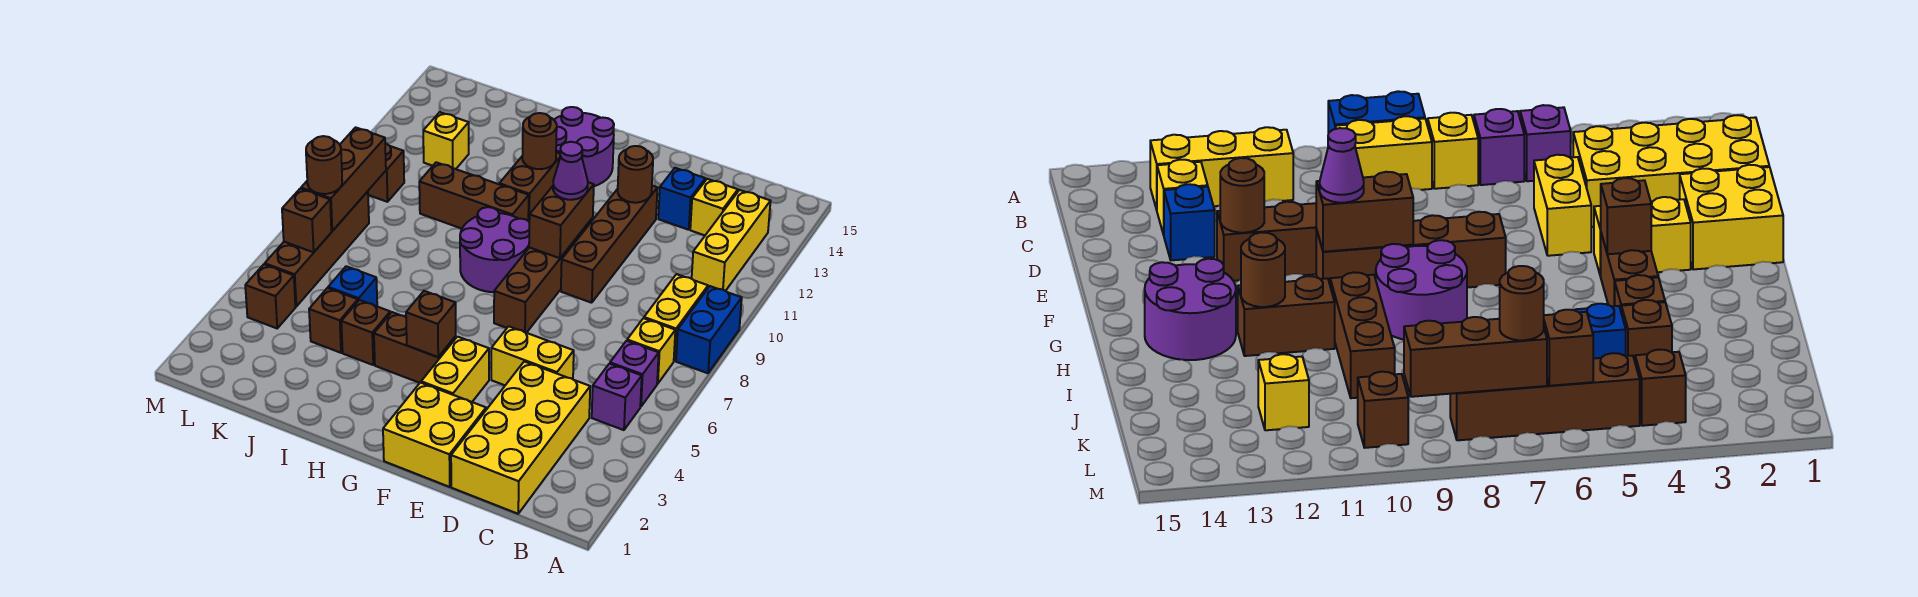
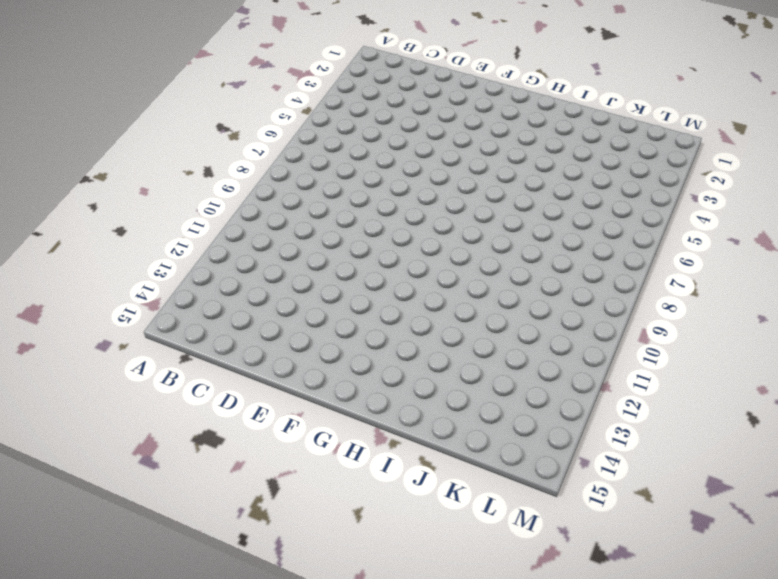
none -> blue 1x2 brick [676,286,742,373]
none -> purple 1x1 brick [592,364,642,430]
none -> purple 1x1 brick [610,341,659,407]
none -> yellow 1x1 brick [627,318,675,384]

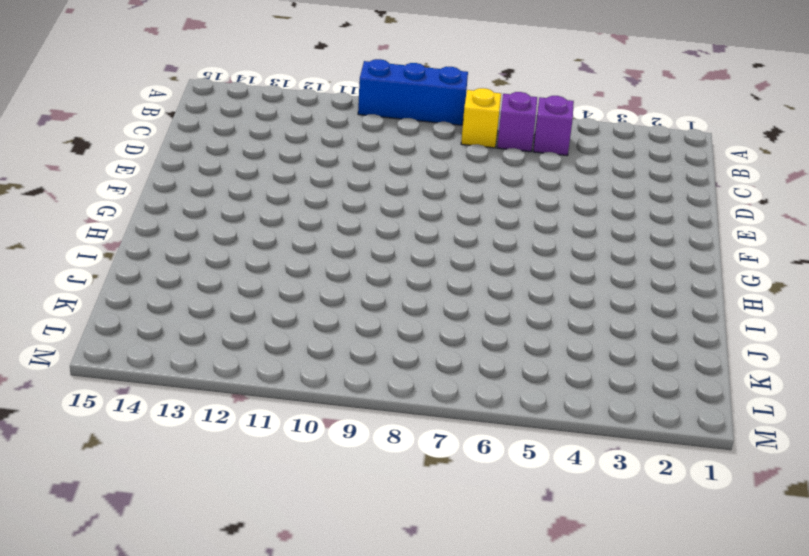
blue 1x3 brick [358,59,468,125] -> blue 1x2 brick [676,286,742,373]
none -> yellow 1x2 brick [644,274,708,361]
none -> yellow 1x3 brick [692,190,771,291]
none -> yellow 2x4 brick [451,362,590,514]
none -> yellow 1x1 brick [690,179,738,235]

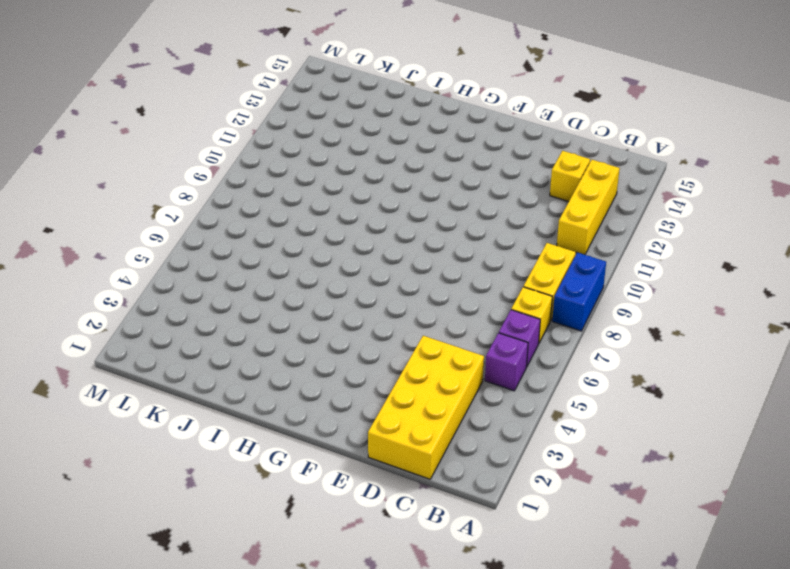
none -> yellow 1x2 brick [491,326,574,385]
none -> blue 1x1 brick [658,168,705,230]
none -> yellow 2x2 brick [383,383,486,487]
none -> brown 1x4 brick [561,186,657,303]

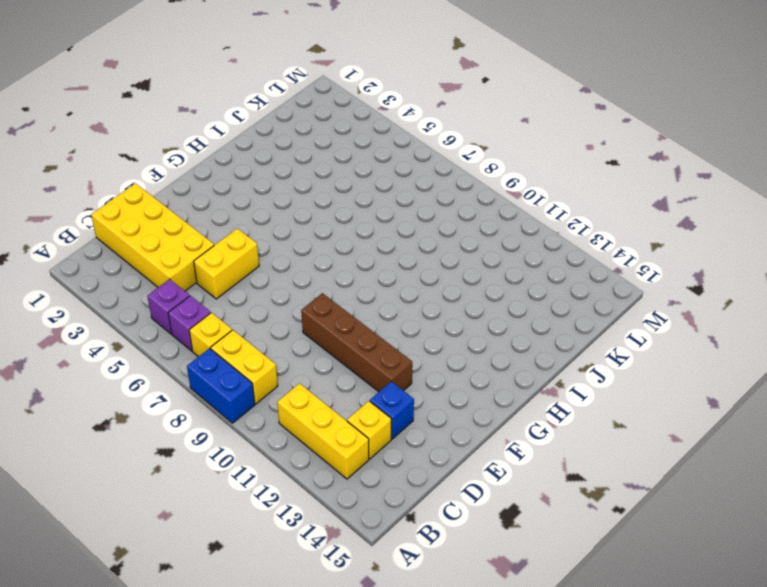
none -> yellow 2x2 brick [383,383,486,487]
none -> yellow 1x2 brick [421,337,489,402]
none -> brown 1x4 brick [494,218,593,333]
none -> brown 1x2 brick [374,312,456,383]

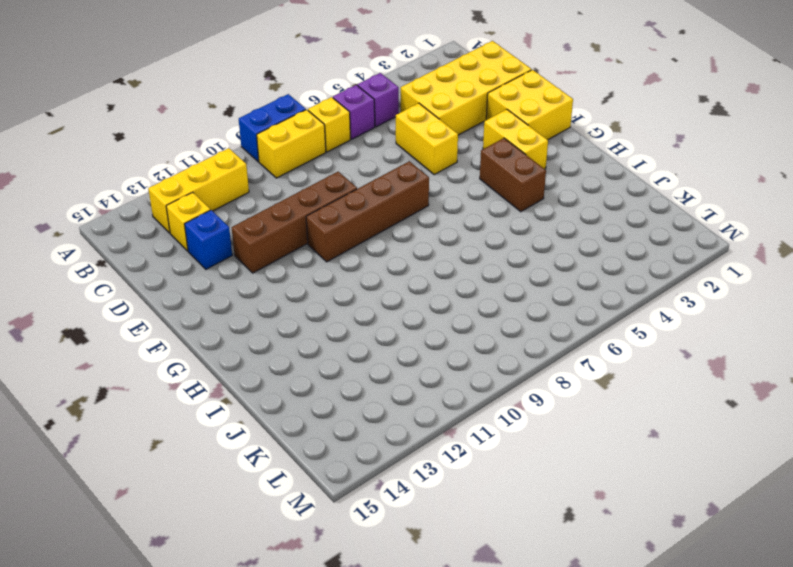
yellow 1x2 brick [483,109,548,169] -> yellow 1x2 brick turned to [421,337,489,402]
none -> purple 2x2 round brick [460,207,529,292]
none -> purple 2x2 round brick [554,107,614,186]
none -> brown 1x3 brick [419,162,529,229]
none -> brown 1x2 brick [499,152,561,221]

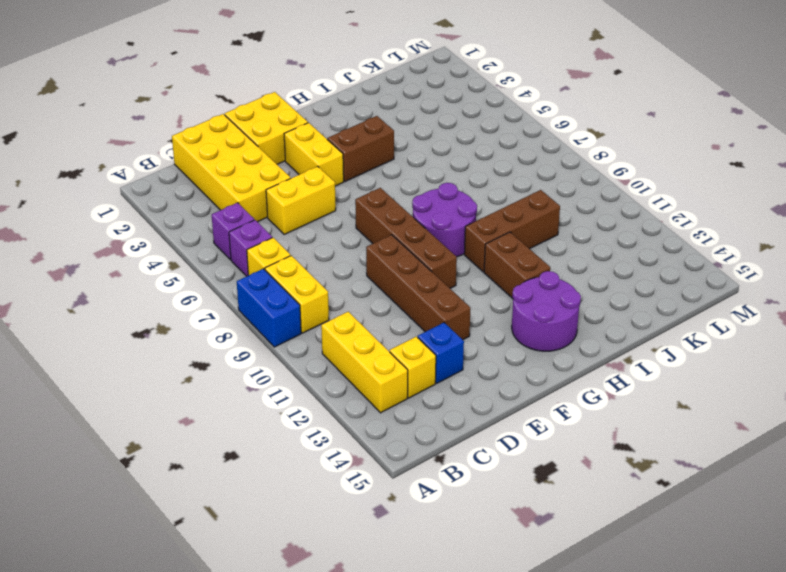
none -> brown 1x1 brick [341,300,390,365]
none -> brown 1x1 brick [309,288,358,353]
none -> blue 1x1 brick [328,266,377,306]
none -> yellow 1x1 brick [423,112,469,169]

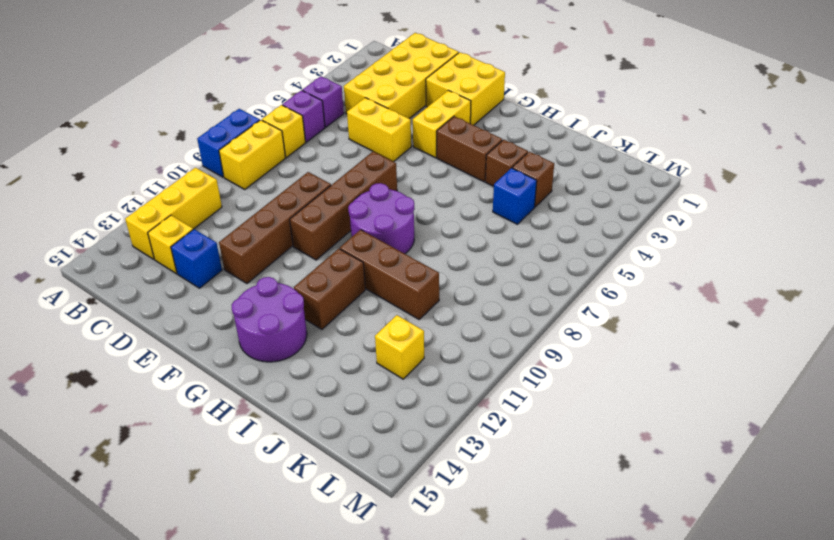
none -> brown 1x1 brick [245,264,295,328]
none -> brown 1x4 brick [265,191,369,306]
none -> brown 1x1 brick [368,143,404,202]
none -> brown 1x1 round brick [618,146,653,203]

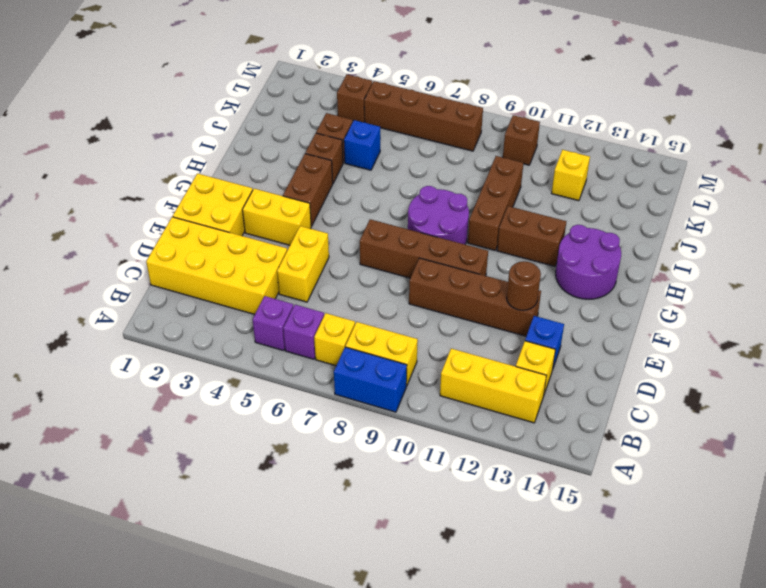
none -> brown 1x2 brick [529,182,594,258]
none -> brown 1x1 brick [406,291,456,357]
none -> brown 1x1 round brick [522,113,557,169]
none -> brown 1x1 brick [282,189,331,252]

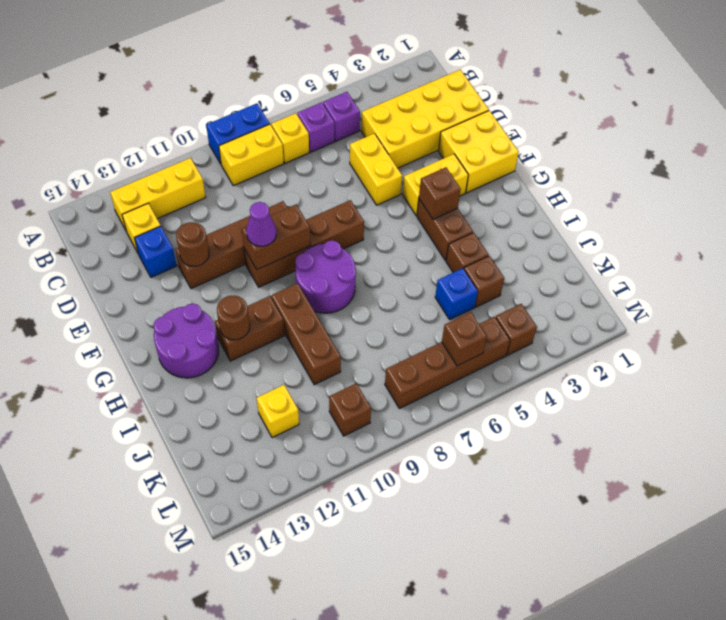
none -> brown 1x3 brick [301,127,386,231]
none -> brown 1x1 round brick [306,136,342,194]

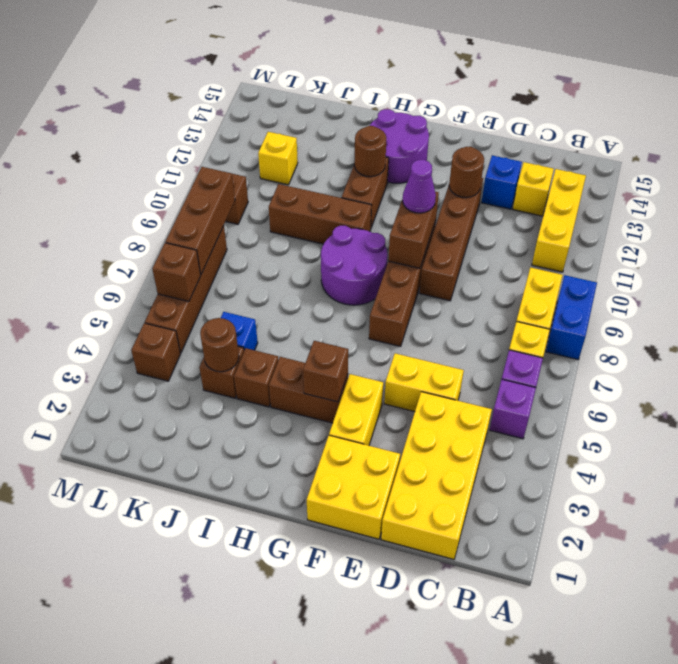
brown 1x1 round brick [200,318,239,372] -> brown 1x1 round brick moved to [306,136,342,194]

